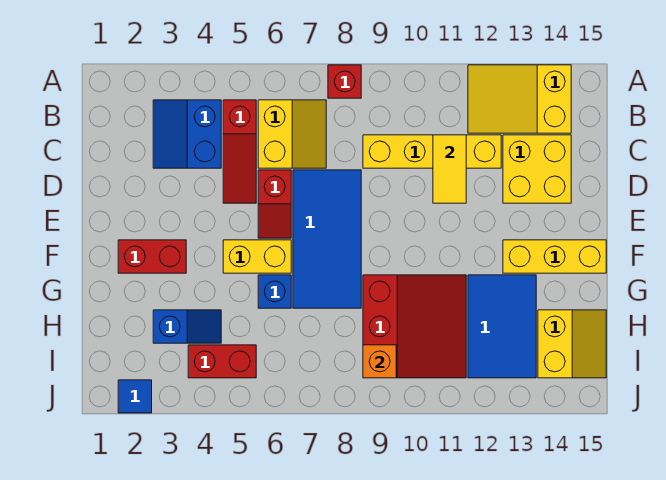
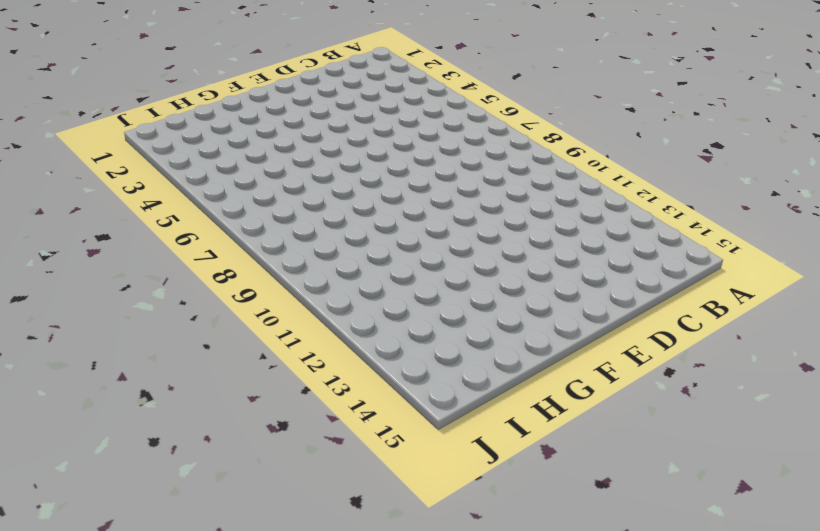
none -> red 1x1 brick [328,65,361,98]
none -> yellow 2x3 slope [468,65,571,133]
none -> blue 2x2 slope [153,100,221,168]

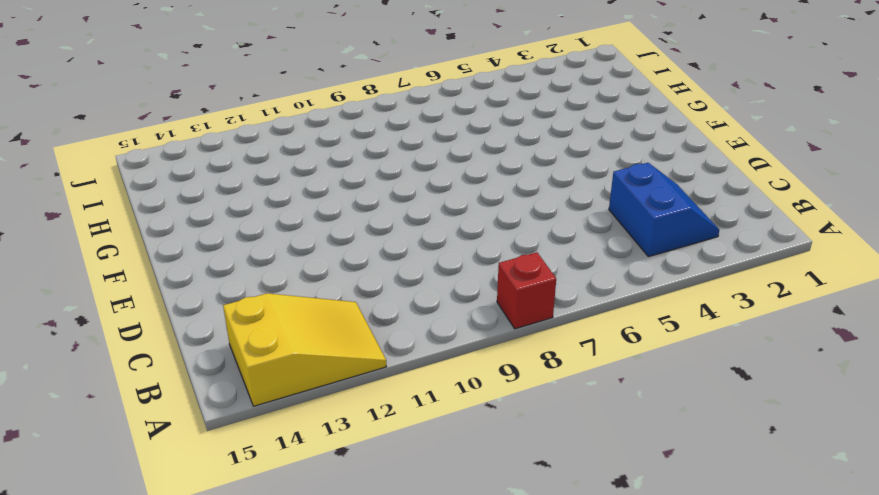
none -> red 1x3 slope [223,100,256,203]
none -> yellow 2x2 slope [258,100,326,168]
none -> yellow 1x4 brick [363,135,501,168]

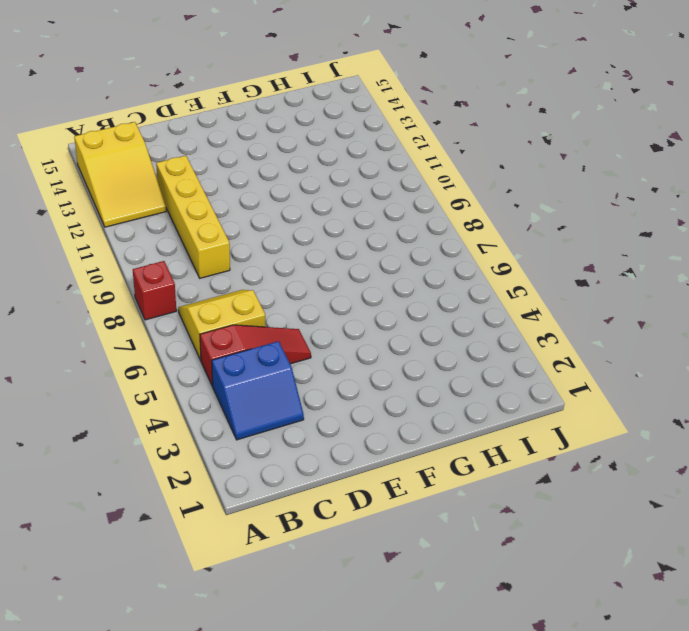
none -> yellow 2x2 brick [503,135,571,203]
none -> red 1x2 slope [258,170,291,238]
none -> blue 2x4 tile [293,170,361,308]

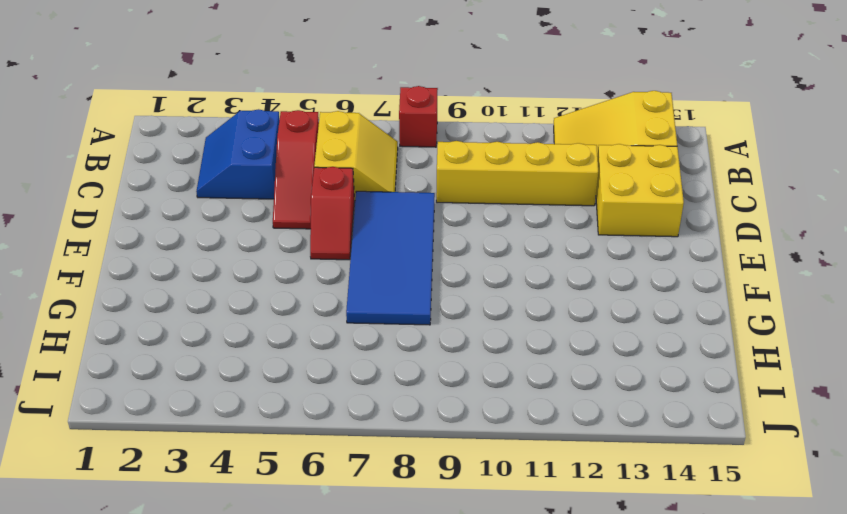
none -> red 1x2 brick [118,240,186,273]
none -> yellow 1x2 brick [223,240,291,273]
none -> yellow 1x3 brick [503,240,606,273]

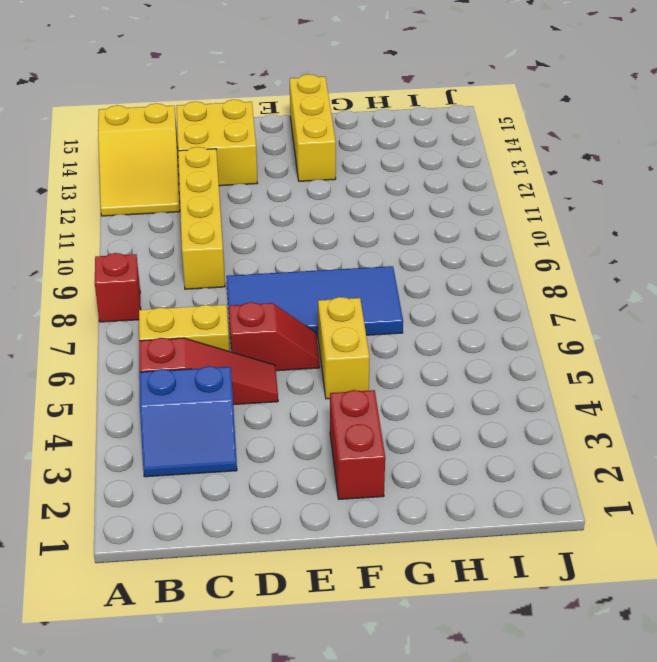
none -> blue 1x1 brick [258,275,291,308]
none -> red 3x3 slope [363,275,466,378]
none -> blue 2x3 tile [468,275,536,378]

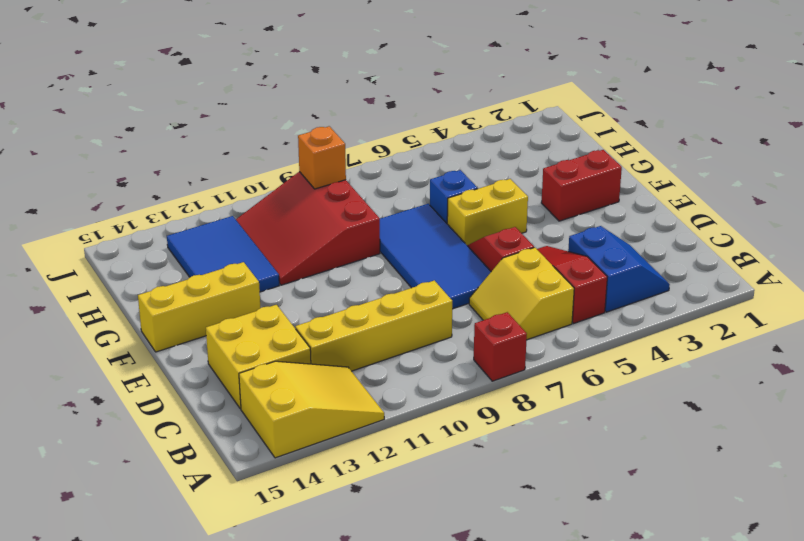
none -> blue 1x2 slope [153,310,221,343]
none -> yellow 2x2 slope [538,310,606,378]
none -> red 1x2 brick [188,345,256,378]

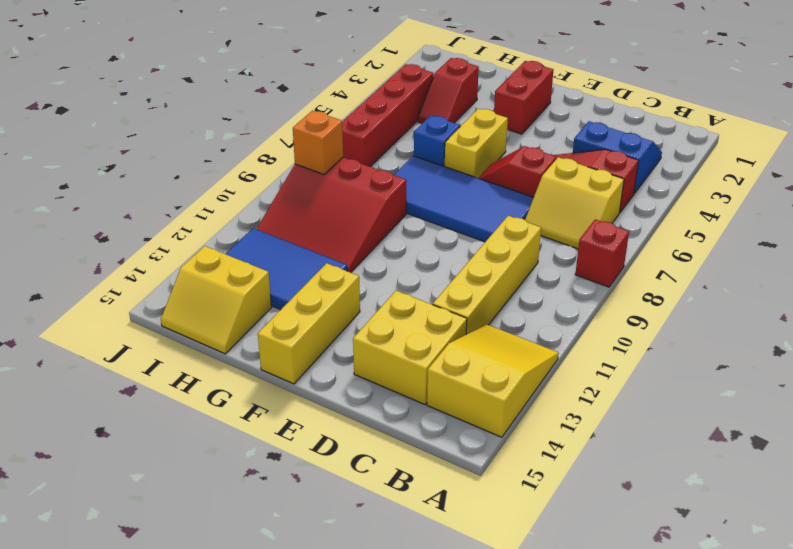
red 1x2 slope [418,58,479,123] -> blue 1x2 slope [153,310,221,343]
red 1x4 brick [342,64,433,167] -> red 1x2 brick [188,345,256,378]
none -> blue 1x1 tile [118,380,152,413]
none -> yellow 1x2 tile [433,135,466,203]

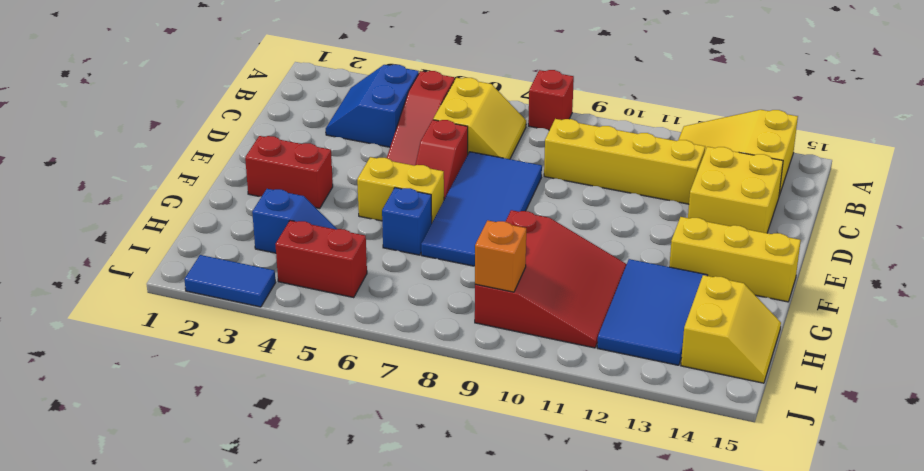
blue 1x2 tile [184,255,276,307] -> blue 1x1 tile [118,380,152,413]
none -> yellow 1x2 tile [433,135,466,203]

